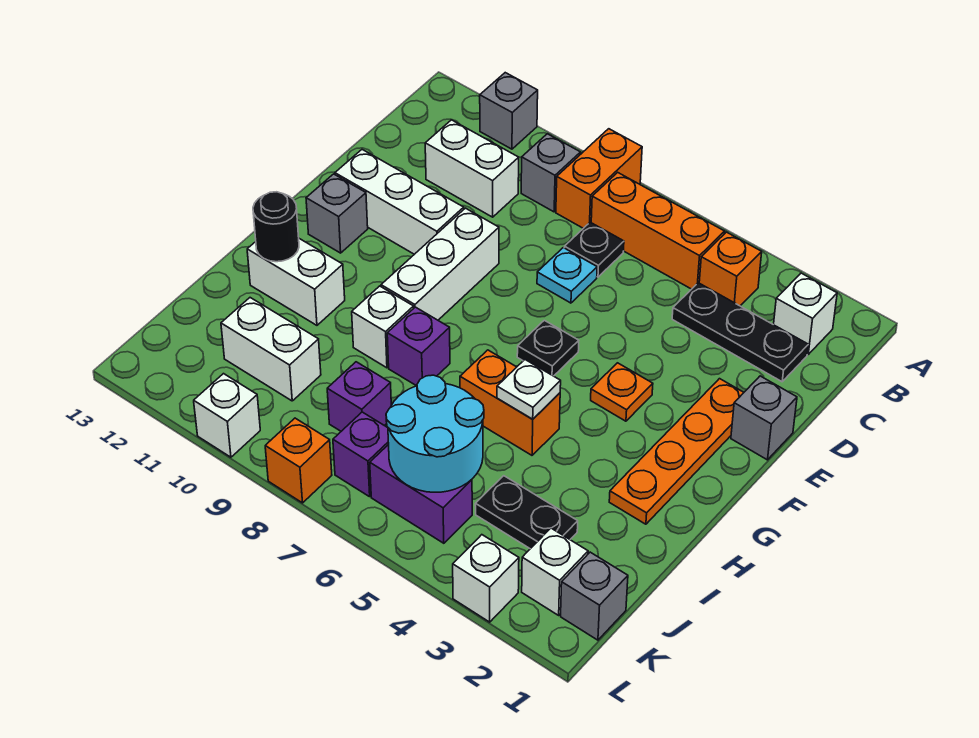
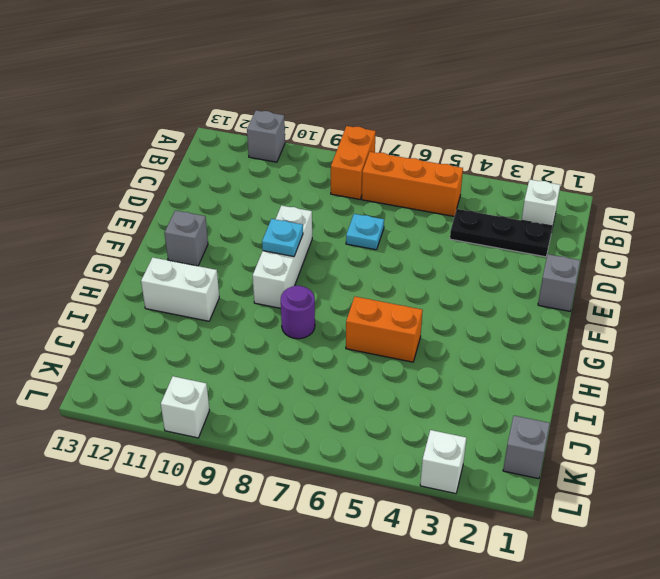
cyan 1x1 plate [262,219,303,257] -> none
purple 1x1 round brick [281,286,315,339] -> purple 1x1 brick [387,307,450,386]
none -> orange 1x1 brick [699,232,762,306]
none -> grey 1x1 brick [521,134,581,212]
none -> black 1x1 plate [564,222,624,277]
none -> white 1x2 brick [425,120,519,217]

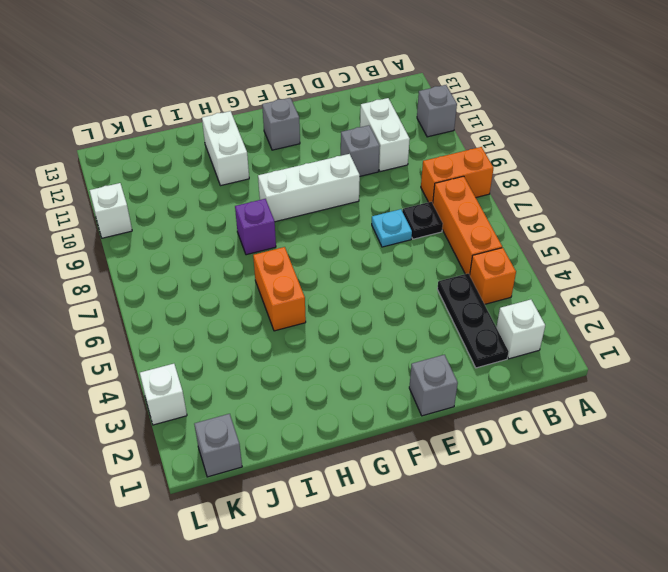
grey 1x1 brick [341,125,380,176] -> grey 1x1 brick moved to [521,134,581,212]
none -> orange 1x4 plate [609,379,744,524]
none -> white 1x3 brick [335,150,464,254]
none -> orange 1x1 plate [591,363,653,421]
none -> black 1x1 plate [517,320,579,376]

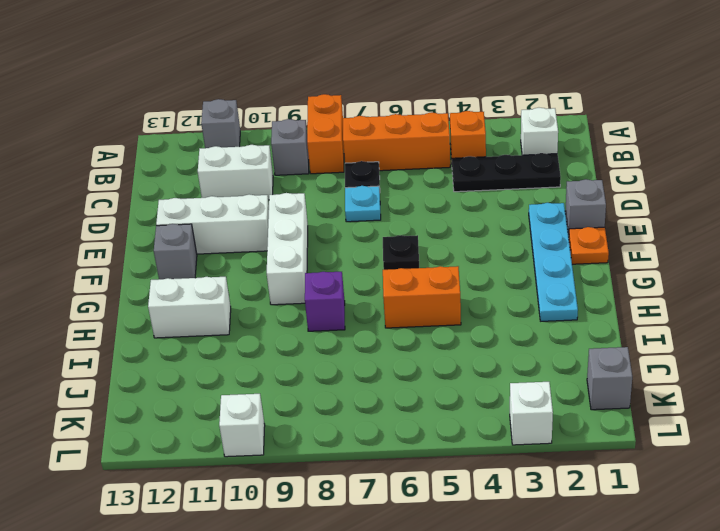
cyan 1x4 plate [529,203,578,321] -> orange 1x4 plate [609,379,744,524]
orange 1x1 plate [569,227,609,264] -> orange 1x1 plate moved to [591,363,653,421]
none -> white 1x1 brick [352,286,414,368]
none -> black 1x2 plate [475,476,578,549]
none -> purple 1x1 brick [327,362,391,431]
none -> white 1x2 brick [221,298,321,401]

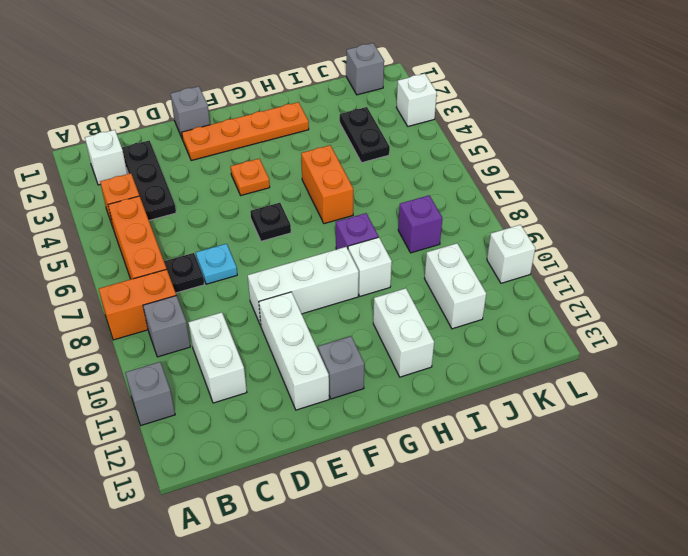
none -> white 1x1 brick [522,528,588,615]
none -> purple 1x2 brick [370,444,472,543]
none -> purple 1x1 brick [333,412,389,497]
none -> orange 1x1 brick [265,418,332,503]

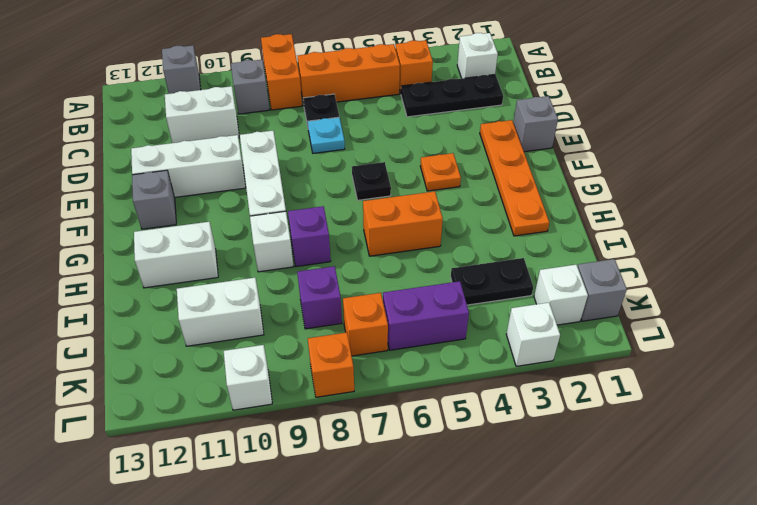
orange 1x1 brick [343,293,388,356] -> purple 1x1 brick [333,412,389,497]
none -> white 1x1 plate [497,360,561,419]
none -> black 1x1 round brick [253,192,299,262]
none -> cyan 2x2 round brick [386,375,484,492]

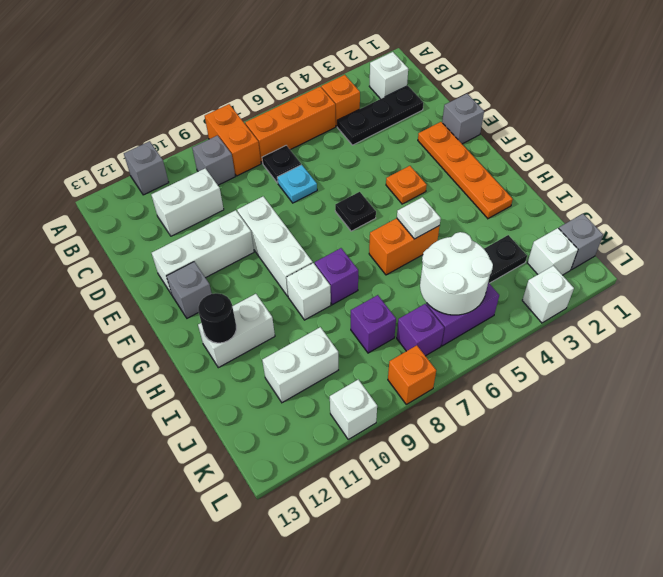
white 2x2 round brick [420,232,493,315] -> cyan 2x2 round brick [386,375,484,492]

